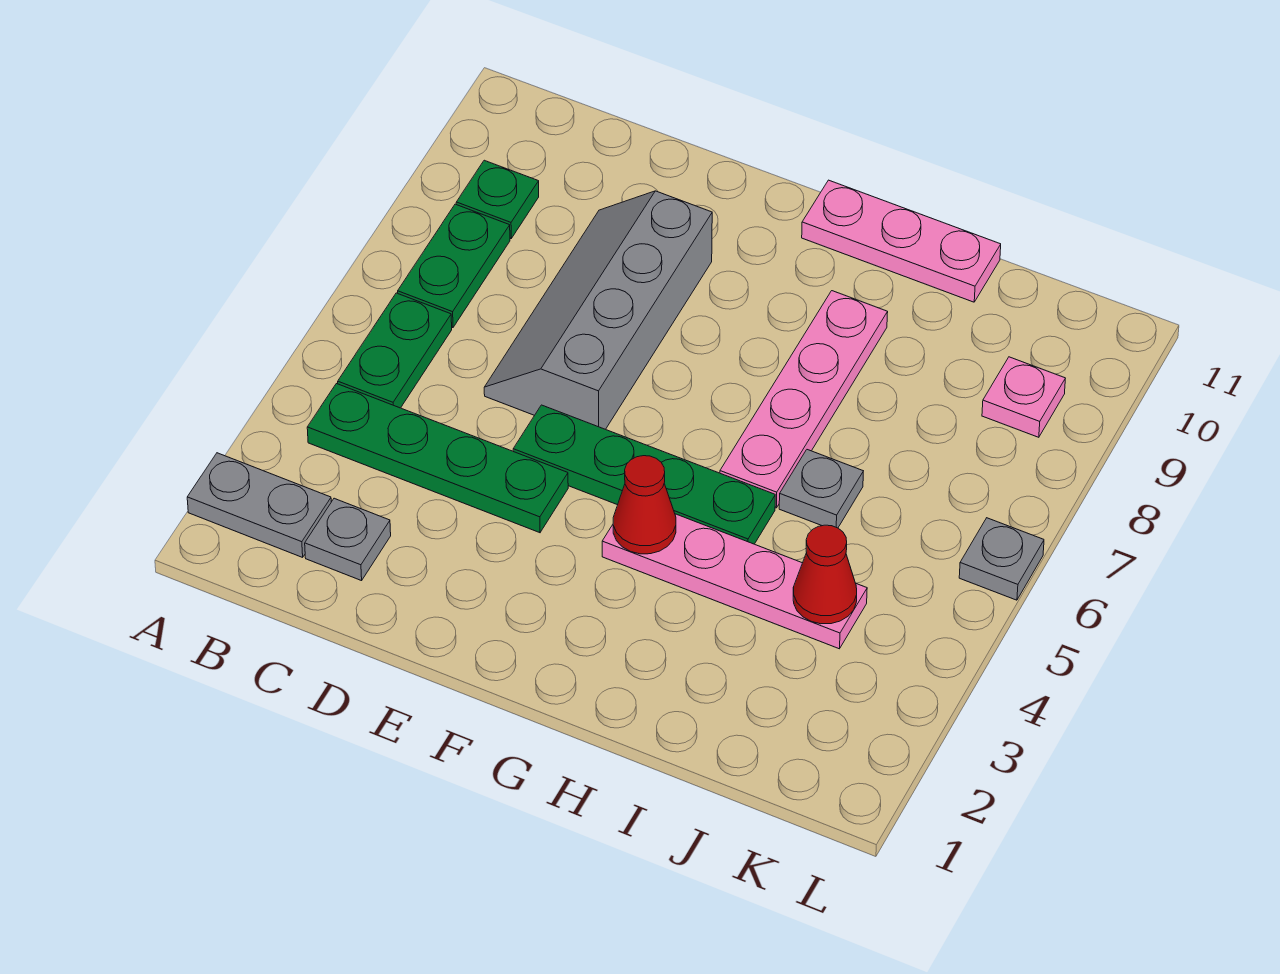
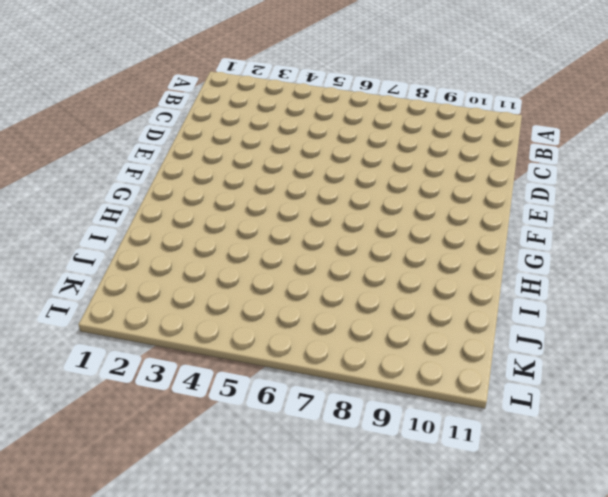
none -> grey 1x2 plate [187,453,331,557]
none -> green 1x4 plate [307,384,568,533]
none -> green 1x2 plate [338,293,452,408]

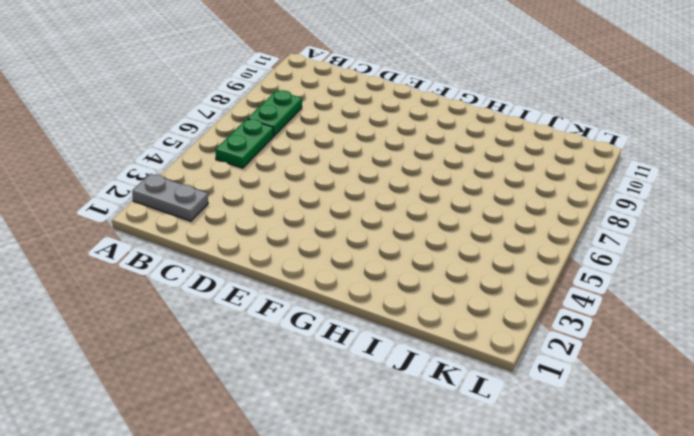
none -> green 1x4 plate [307,384,568,533]
none -> green 1x1 plate [456,160,539,238]
none -> grey 1x1 plate [305,498,391,581]

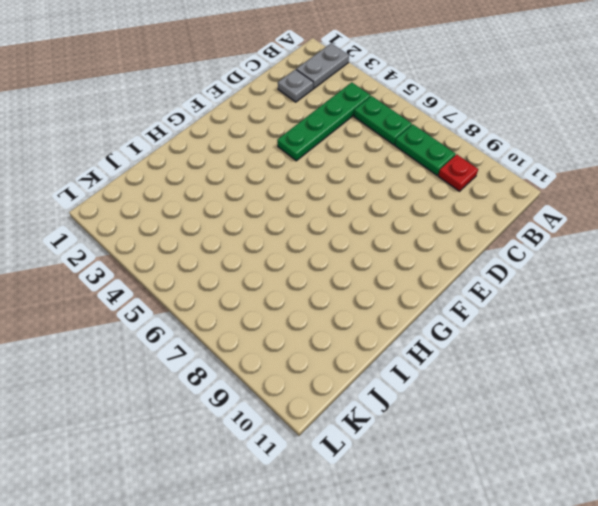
red 1x1 plate [438,154,478,191] -> green 1x1 plate [456,160,539,238]
none -> grey 2x4 slope [484,191,712,429]
none -> green 1x4 plate [513,405,775,544]
none -> pink 1x4 plate [602,514,867,649]

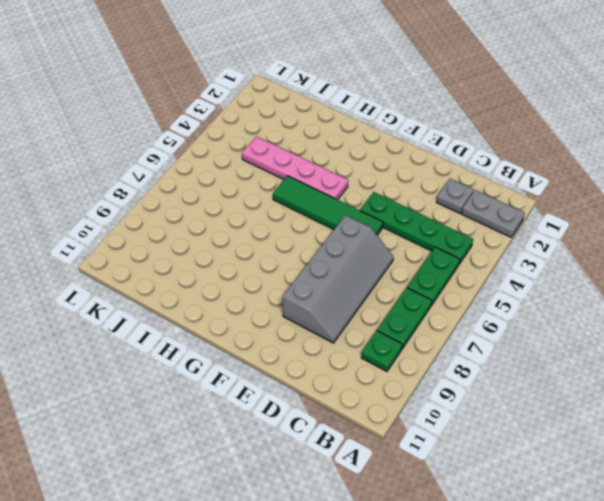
green 1x4 tile [273,176,383,235] -> green 1x4 plate [513,405,775,544]
none -> pink 1x3 plate [802,180,1001,302]
none -> pink 1x4 plate [720,291,888,508]
none -> grey 1x1 plate [779,450,863,528]

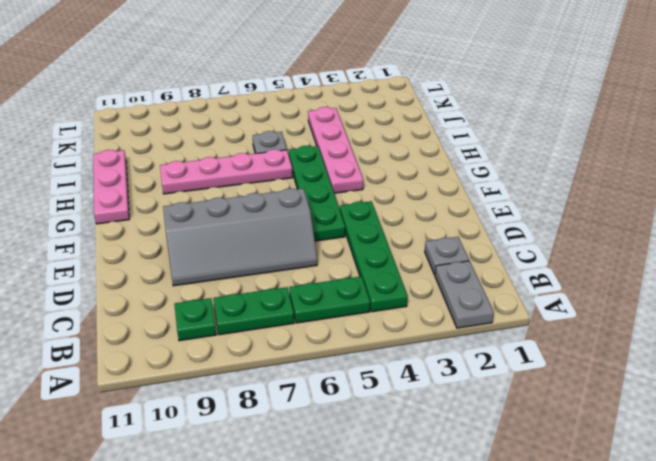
none -> pink 1x1 plate [982,357,1065,437]
none -> grey 1x1 plate [959,518,1044,600]
none -> red 1x1 cone [613,456,676,554]

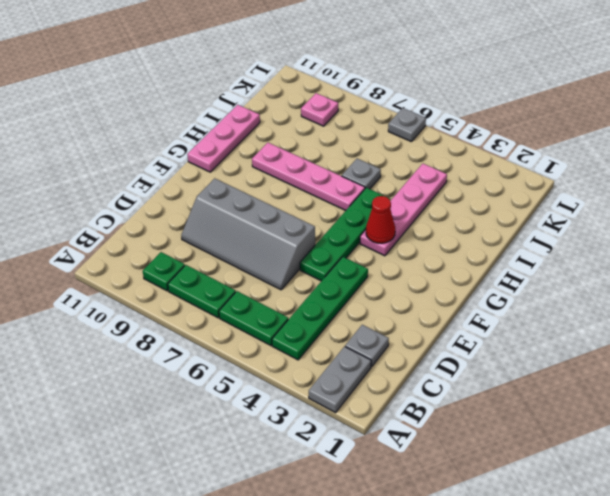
none -> red 1x1 cone [793,525,857,624]

